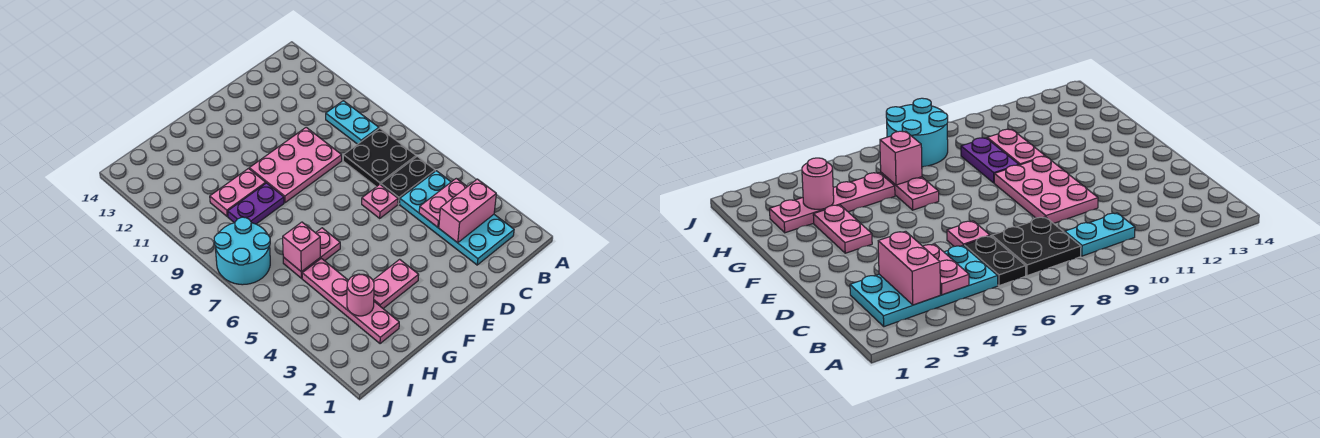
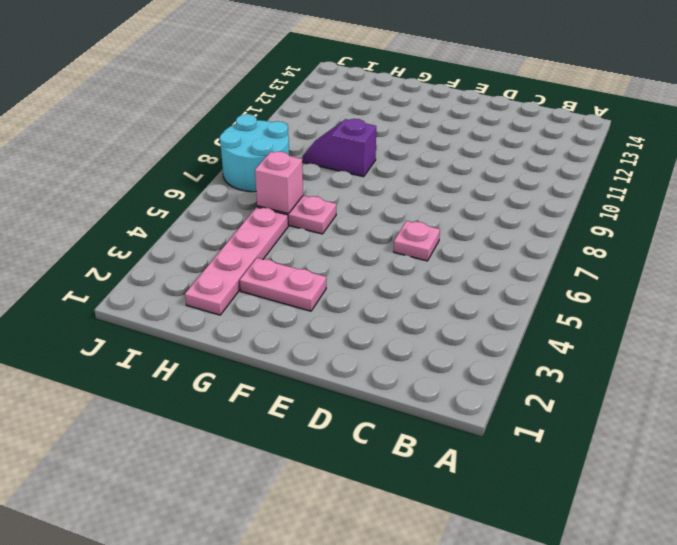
purple 1x2 slope [303,119,376,177] -> purple 1x2 plate [228,183,284,224]
none -> cyan 2x4 plate [400,171,514,265]
none -> black 1x2 plate [381,156,435,204]
none -> black 2x2 plate [343,128,416,187]

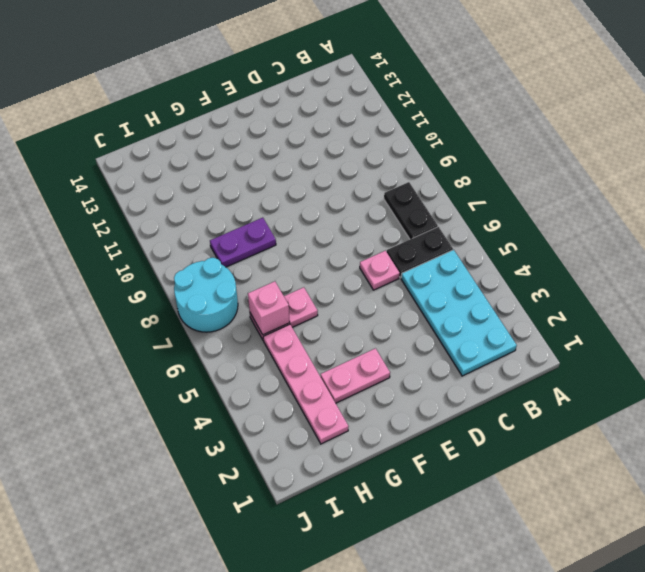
black 1x2 plate [384,182,438,239] -> black 2x2 plate [343,128,416,187]
none -> cyan 1x2 plate [326,101,379,144]
none -> pink 2x3 plate [249,127,342,203]
none -> pink 1x2 plate [210,169,266,216]

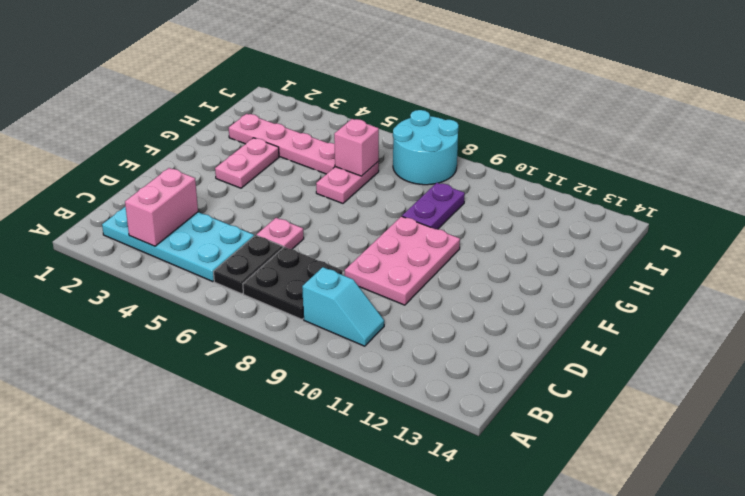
cyan 1x2 slope [302,267,384,346] -> cyan 1x2 plate [326,101,379,144]
none -> pink 1x2 plate [210,169,266,216]
none -> pink 1x2 plate [419,178,467,227]
none -> pink 1x1 round brick [347,274,374,316]

